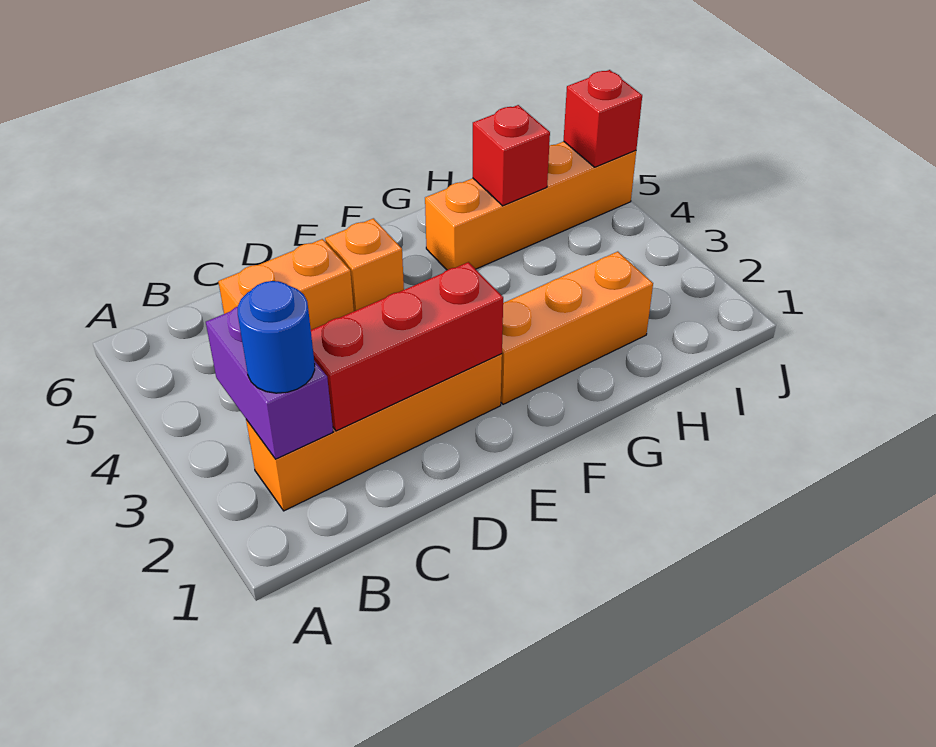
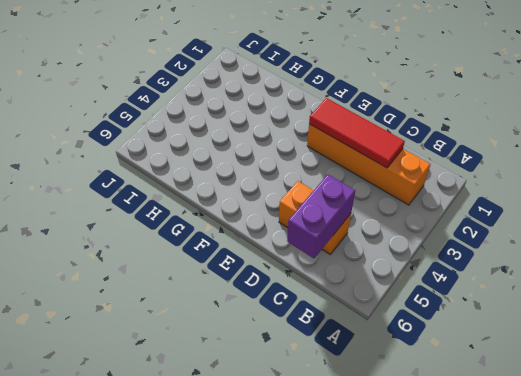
red 1x3 tile [309,98,405,168] -> red 1x3 brick [311,262,503,431]
purple 1x2 brick [287,174,355,258] -> purple 1x2 brick moved to [206,307,333,459]
none -> orange 1x1 brick [325,218,404,311]
none -> orange 1x3 brick [501,252,653,404]

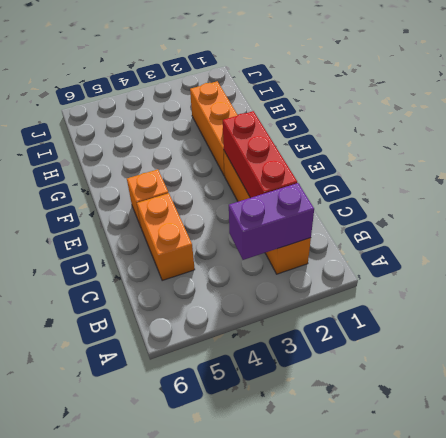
none -> orange 1x4 brick [425,142,636,270]
none -> red 1x1 brick [473,105,550,206]

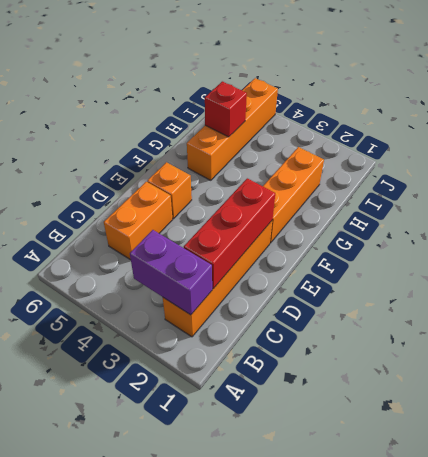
none -> red 1x1 brick [564,70,642,167]
none -> blue 1x1 round brick [238,281,315,393]

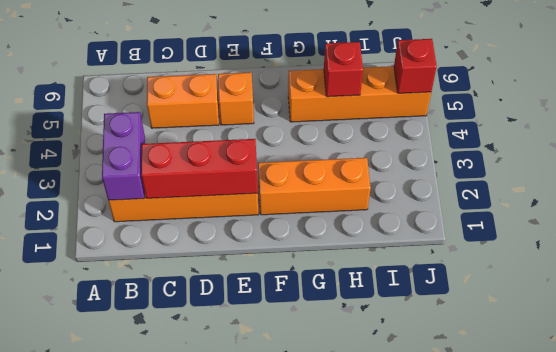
none -> blue 1x1 round brick [238,281,315,393]

